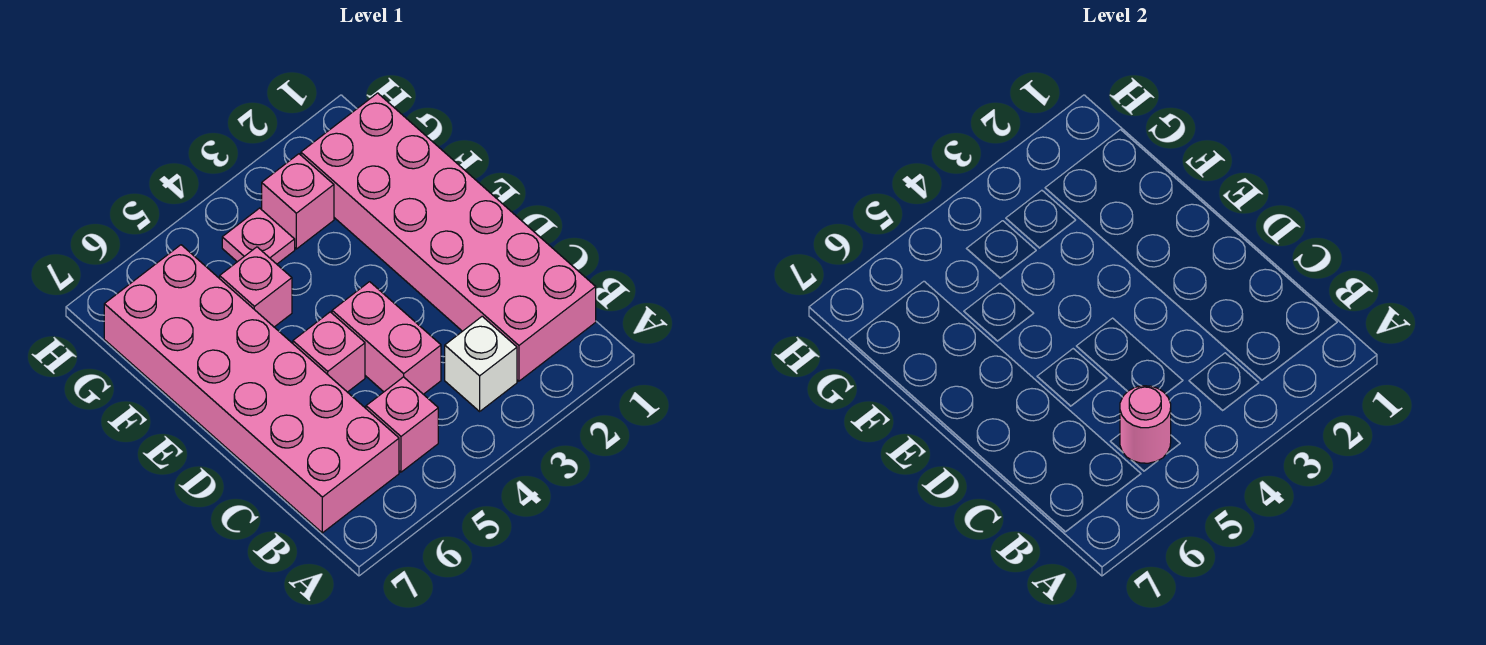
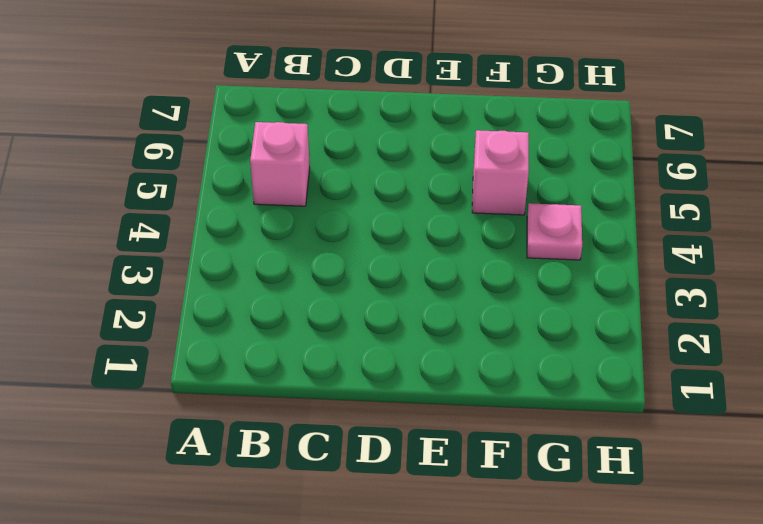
none -> pink 2x6 brick [301,93,596,381]
none -> white 1x1 brick [445,316,517,411]

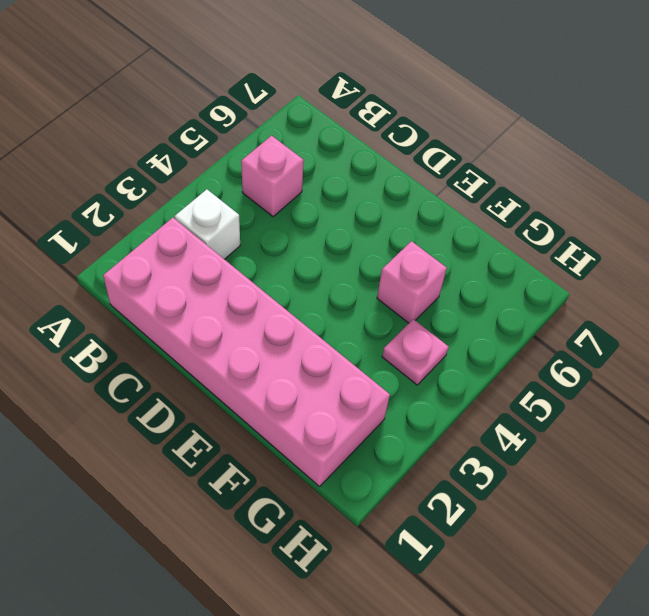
none -> pink 2x6 brick [104,245,399,533]
none -> pink 1x2 brick [332,282,441,394]

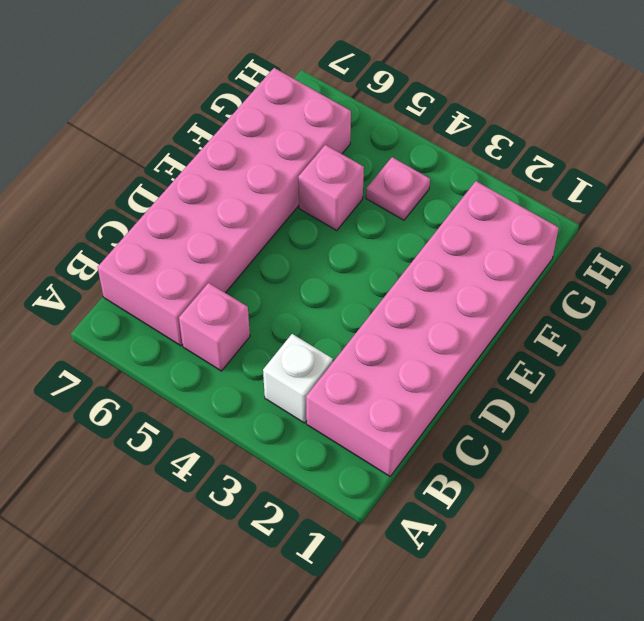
none -> pink 1x2 brick [332,282,441,394]
none -> pink 1x1 brick [293,312,365,392]

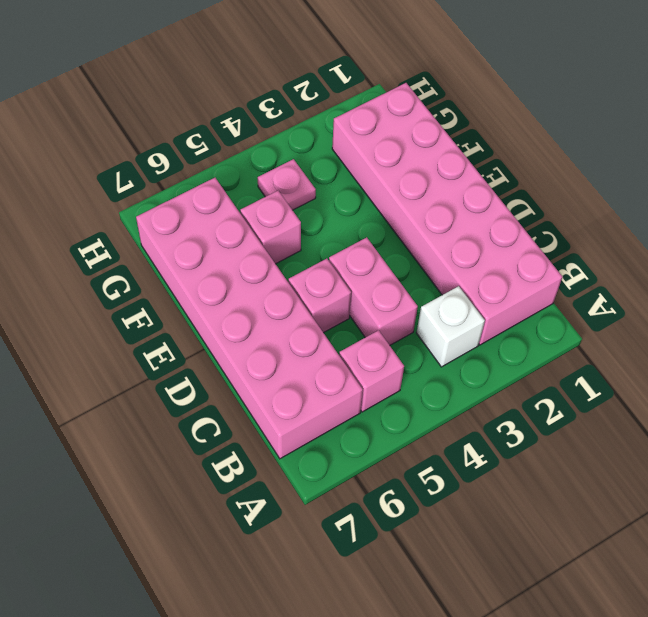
none -> pink 1x1 brick [262,154,334,249]
none -> pink 1x1 round brick [1120,386,1171,463]

